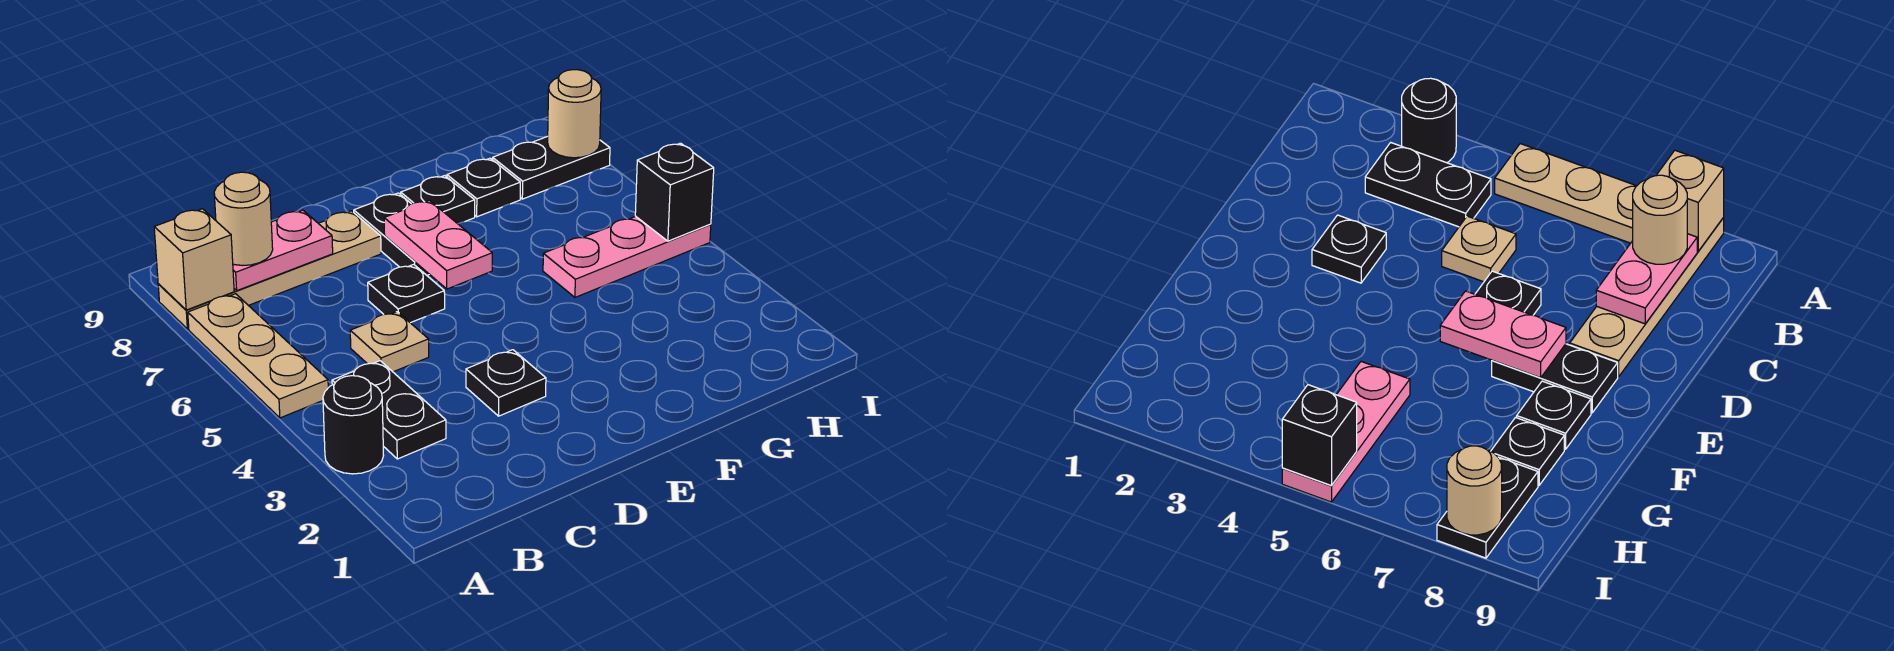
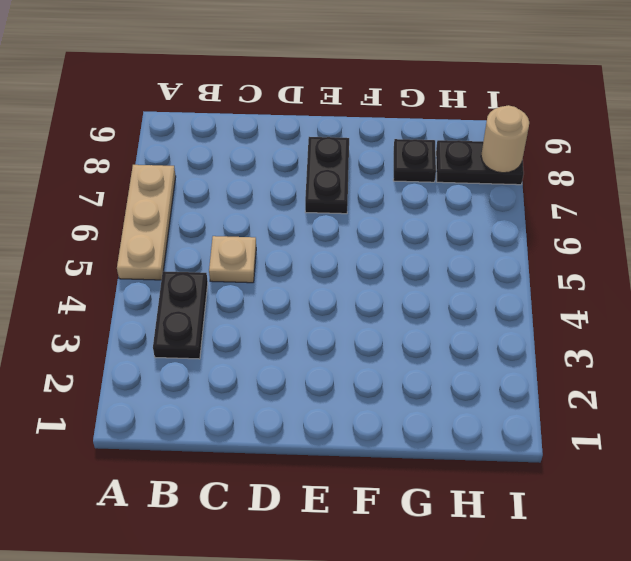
none -> black 1x1 round brick [323,376,384,474]
none -> tan 1x4 plate [158,211,381,329]
none -> black 1x1 plate [466,350,546,416]

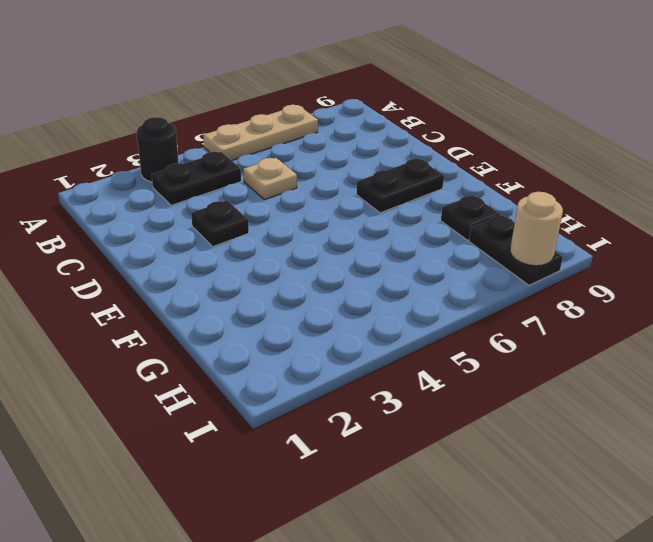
none -> tan 1x4 plate [158,211,381,329]
none -> black 1x1 plate [368,264,445,323]
none -> black 1x1 plate [401,176,475,224]

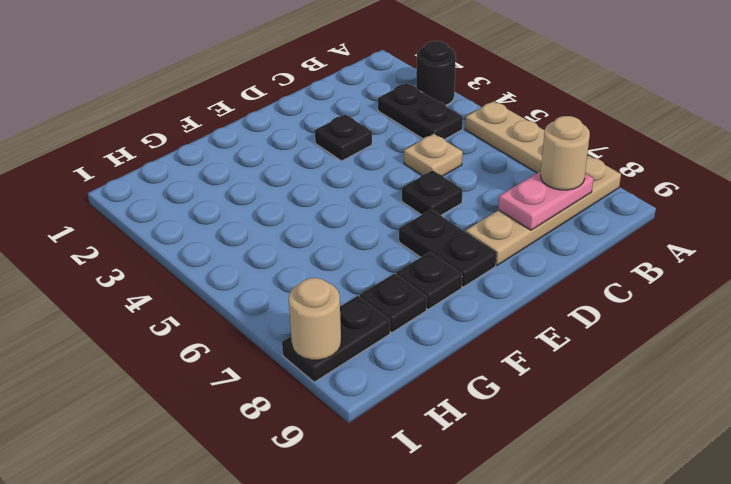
none -> pink 1x3 plate [543,217,711,297]
none -> tan 1x1 brick [154,209,234,310]
none -> pink 1x2 plate [384,200,492,289]

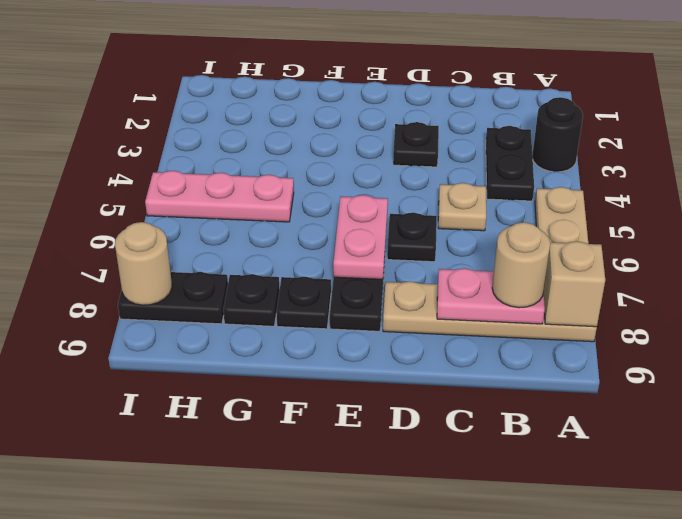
none -> black 1x1 brick [635,143,714,241]

